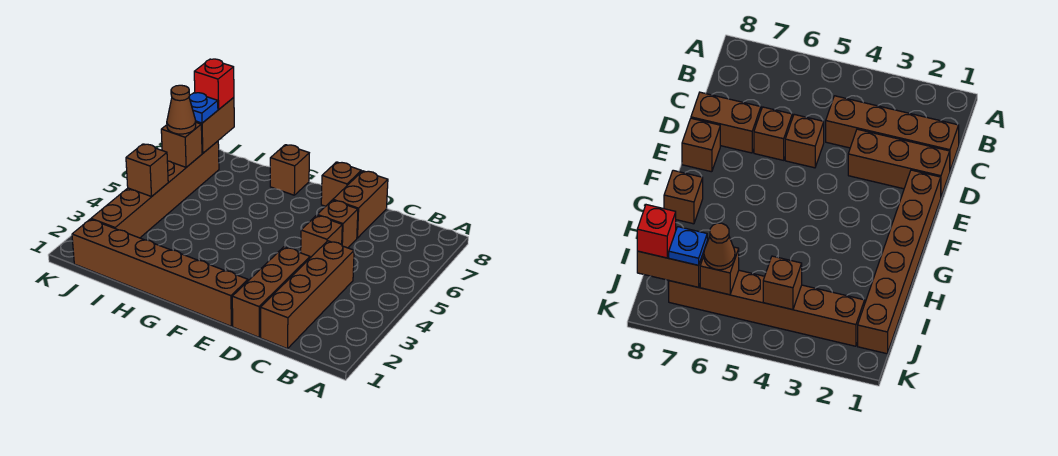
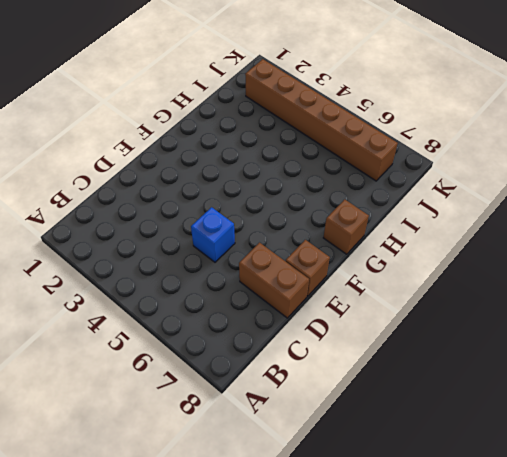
blue 1x1 brick [191,207,235,262] -> brown 1x1 brick [301,215,342,258]
none -> brown 1x4 brick [261,241,354,349]
none -> brown 1x3 brick [232,247,310,337]
none -> brown 1x1 brick [317,200,358,248]

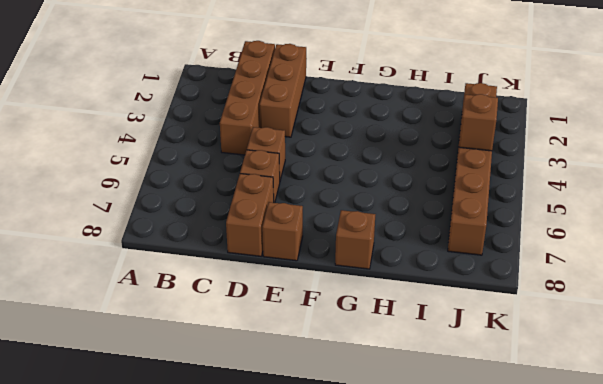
none -> brown 1x6 brick [72,219,248,326]
none -> brown 1x1 brick [161,123,202,167]
none -> brown 1x2 brick [196,98,234,153]

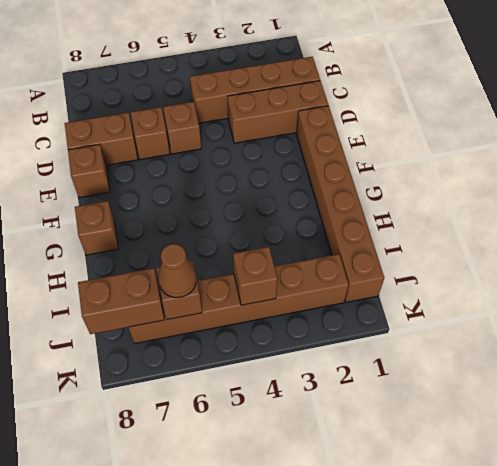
none -> blue 1x1 plate [189,93,218,123]
none -> red 1x1 brick [194,59,234,109]

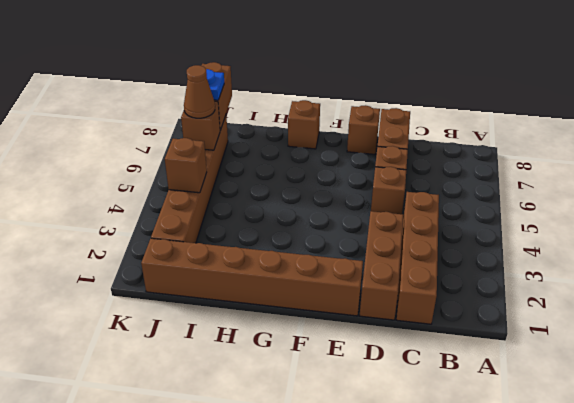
none -> red 1x1 brick [194,59,234,109]

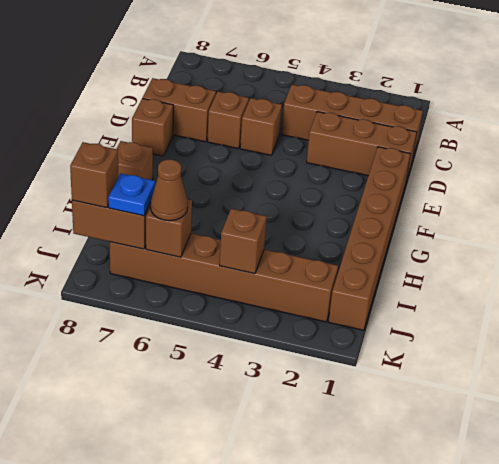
brown 1x1 brick [70,142,118,208] -> red 1x1 brick [194,59,234,109]

